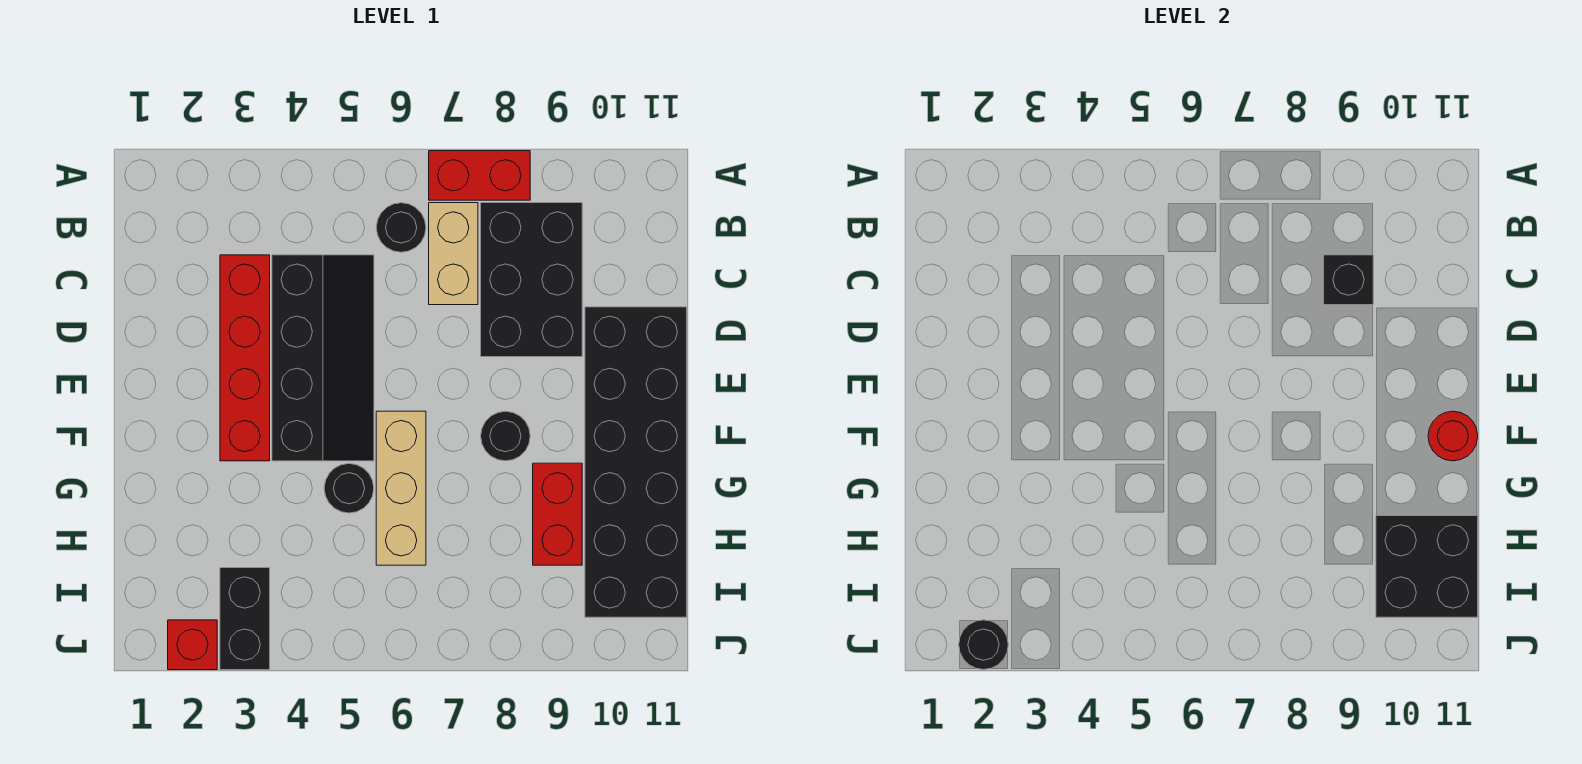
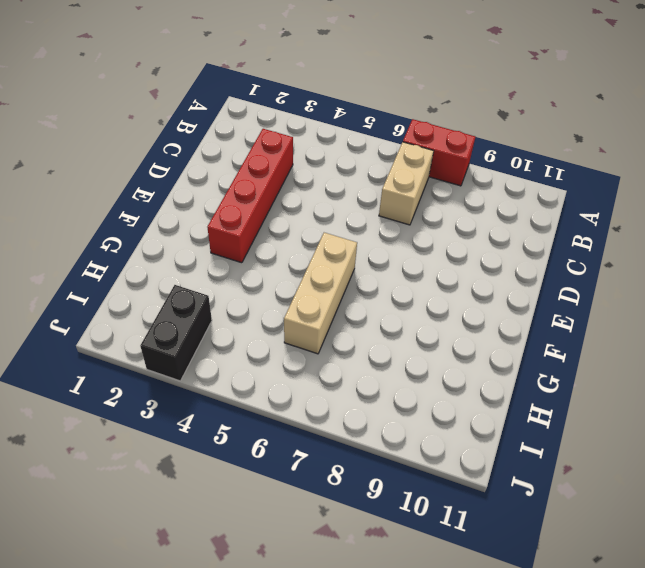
none -> black 1x1 round brick [376,203,426,252]
none -> black 2x3 brick [481,203,582,357]
none -> black 2x4 slope [272,255,374,461]

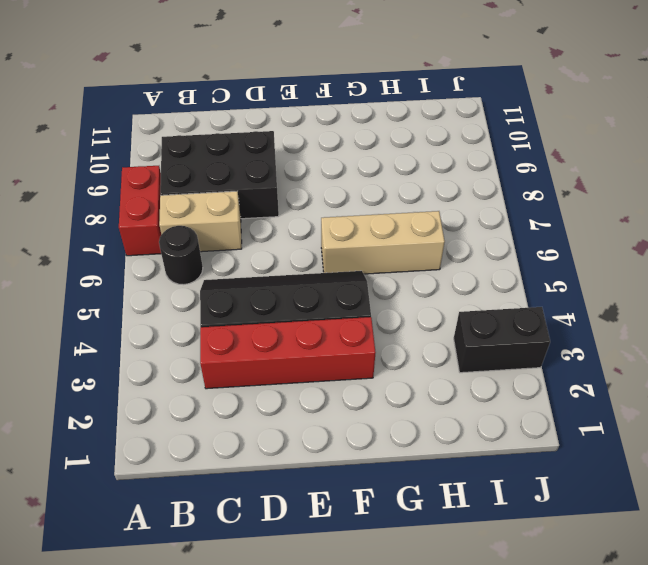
none -> black 2x6 brick [585,307,687,617]
none -> black 1x1 round brick [481,411,530,461]
none -> black 1x1 round brick [324,464,374,513]

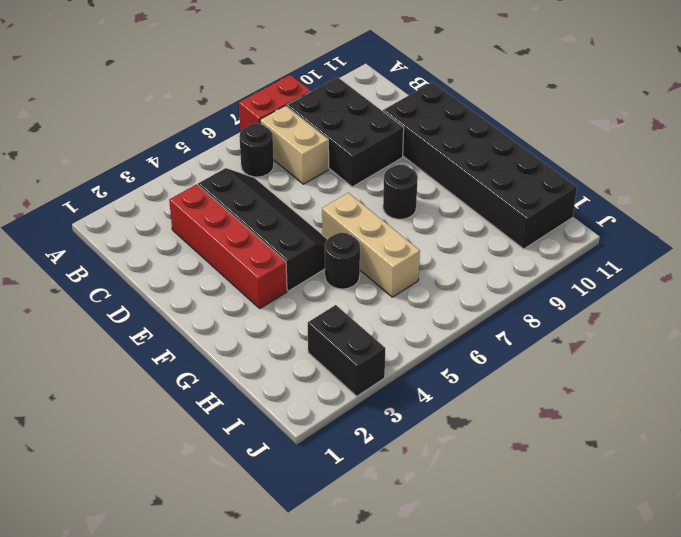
none -> red 1x2 brick [533,463,582,565]
none -> red 1x1 brick [168,620,217,670]
none -> black 1x1 brick [1324,255,1373,305]

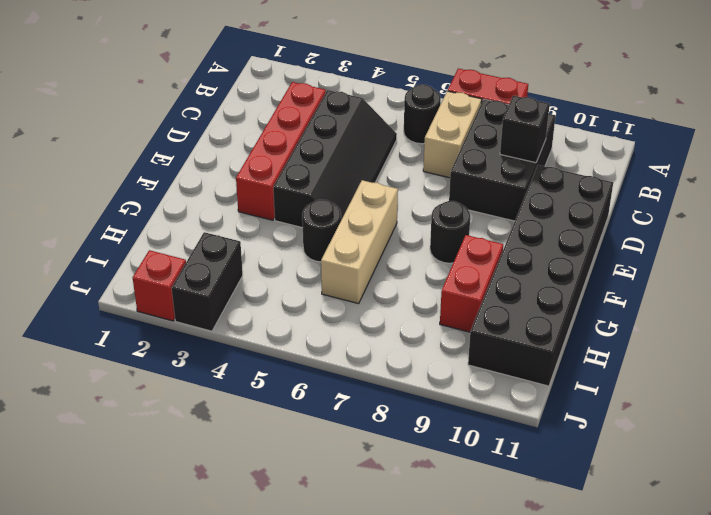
none -> red 1x1 round brick [1428,411,1478,461]
none -> black 2x2 brick [1376,516,1478,617]
none -> black 1x1 round brick [959,620,1008,670]

